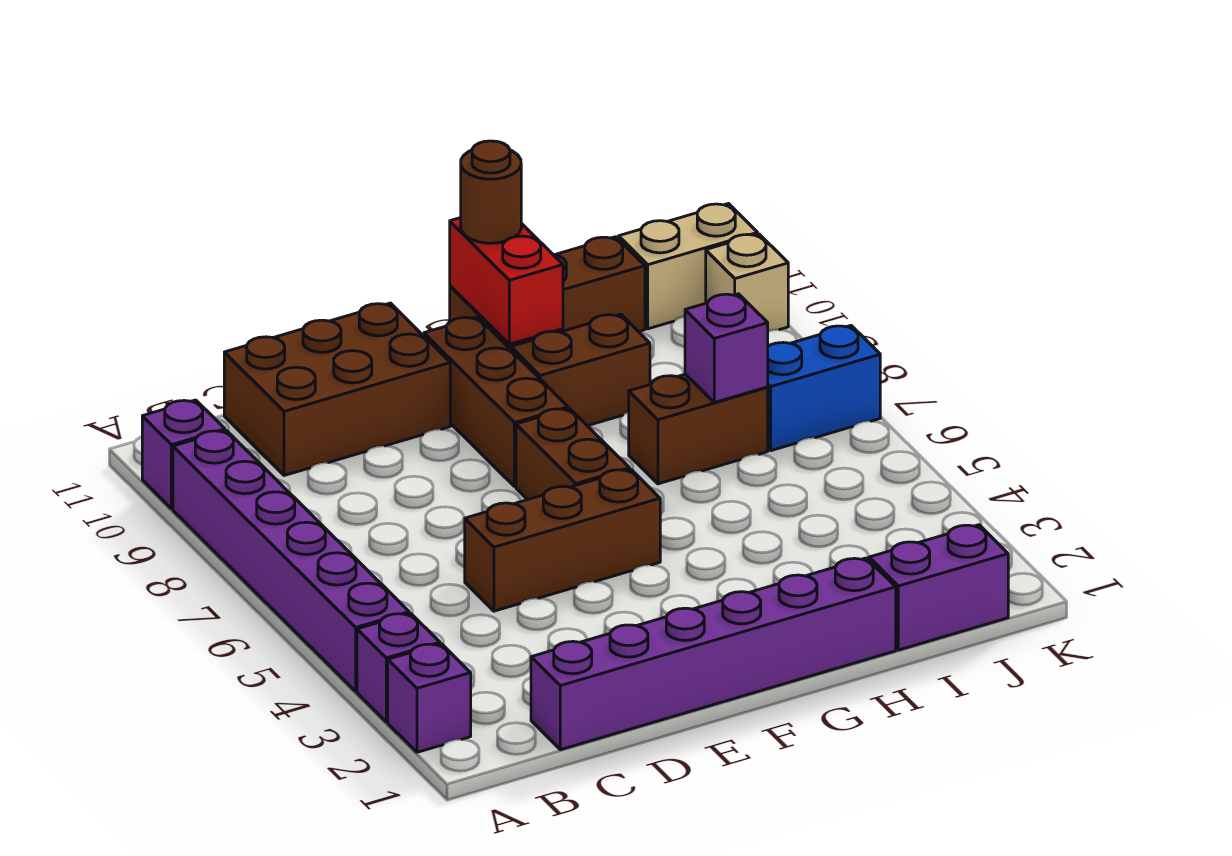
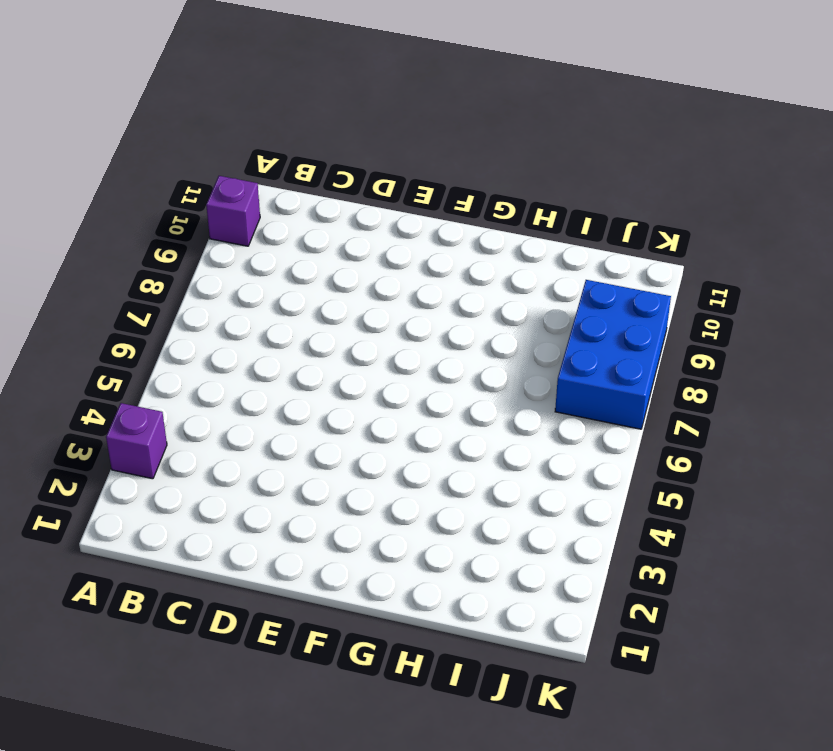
blue 2x3 brick [555,280,671,429] -> blue 1x2 brick [767,326,880,451]
none -> purple 1x1 brick [388,644,471,752]
none -> purple 1x6 brick [173,430,409,691]
none -> purple 1x6 brick [531,558,896,750]

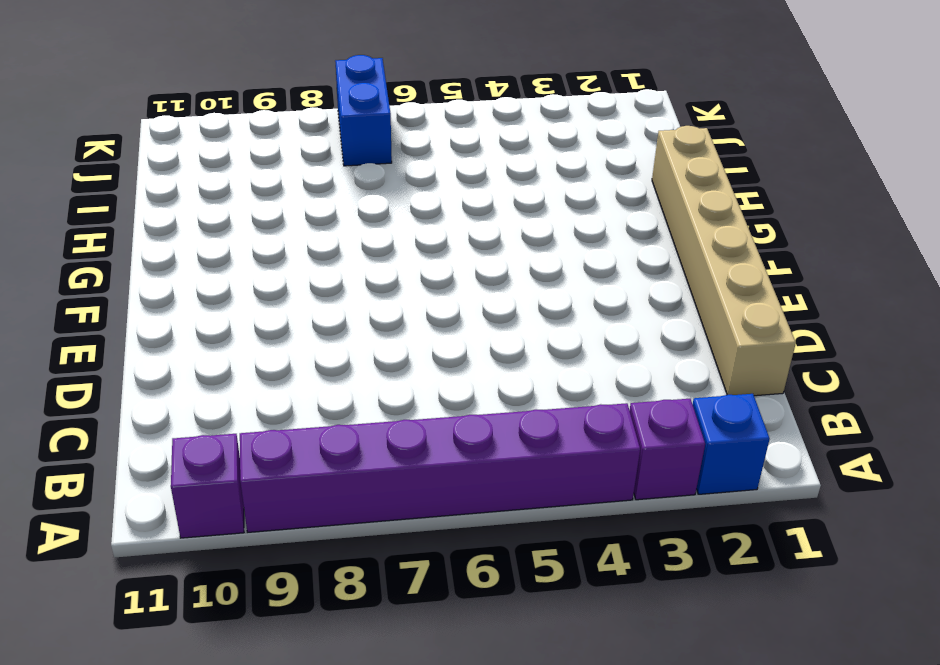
blue 1x1 brick [693,394,770,494] -> purple 1x1 brick [388,644,471,752]
tan 1x6 brick [652,126,796,396] -> purple 1x6 brick [531,558,896,750]
none -> brown 2x3 brick [224,303,450,476]
none -> brown 1x3 brick [465,469,660,611]
none -> brown 1x2 brick [516,408,630,500]

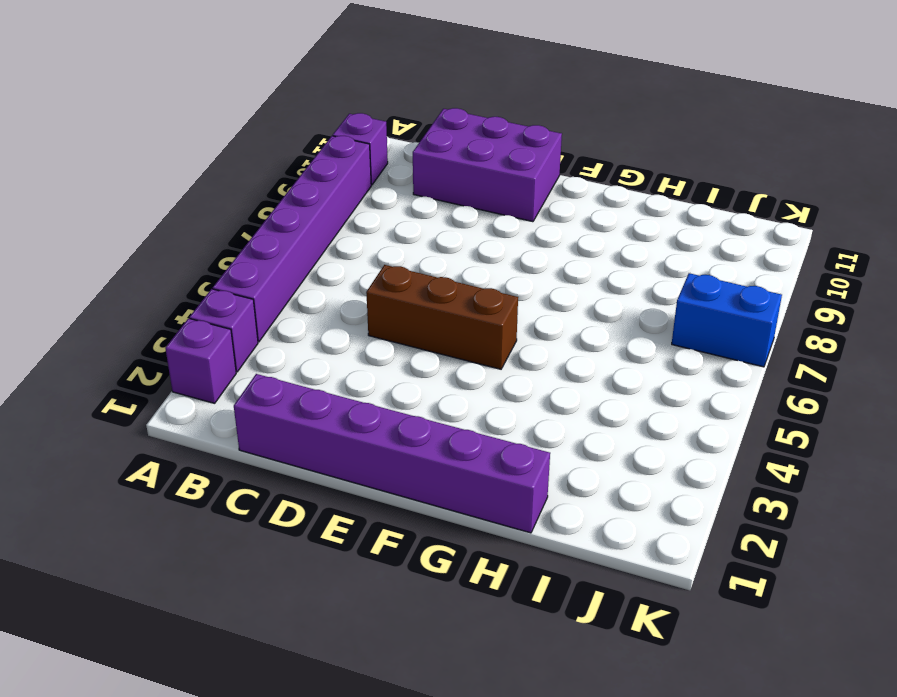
purple 2x3 brick [413,108,562,222] -> brown 2x3 brick [224,303,450,476]
none -> brown 1x2 brick [516,408,630,500]
none -> brown 1x3 brick [424,317,568,487]
none -> brown 1x2 brick [511,314,650,426]

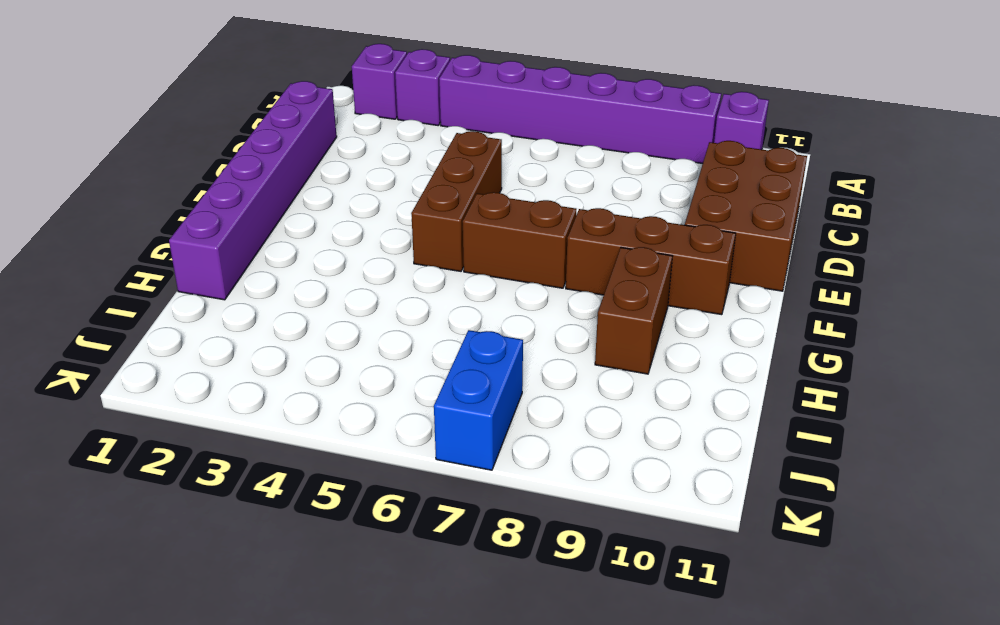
none -> brown 1x3 brick [450,237,645,350]
none -> brown 1x2 brick [629,374,768,484]
none -> purple 1x2 brick [869,525,1008,650]

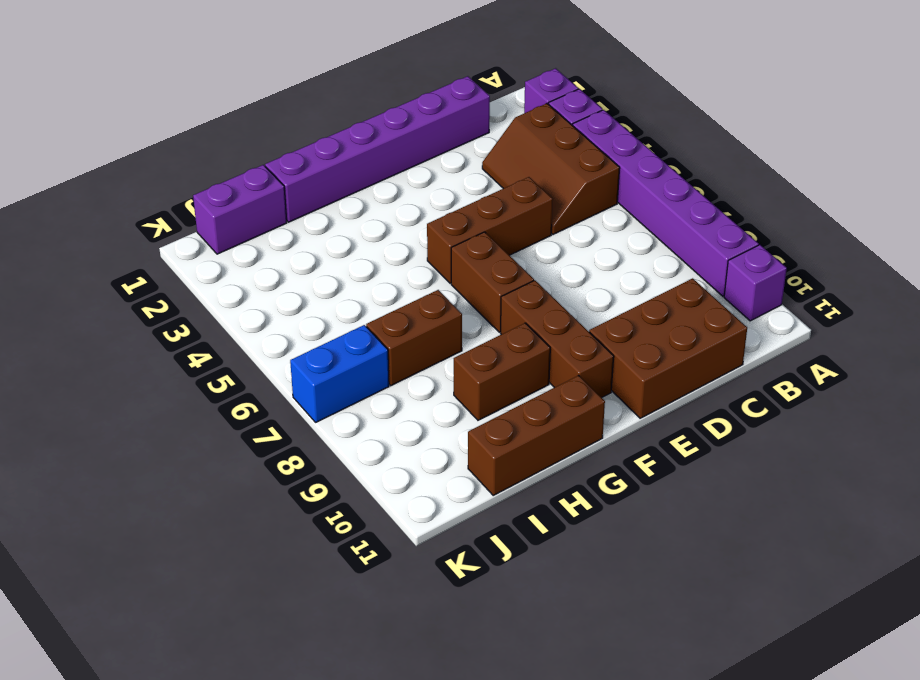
brown 2x3 slope [482,104,620,234] -> none
none -> tan 1x2 brick [619,204,758,329]
none -> tan 1x1 brick [706,234,788,331]
none -> red 1x2 brick [450,218,563,344]

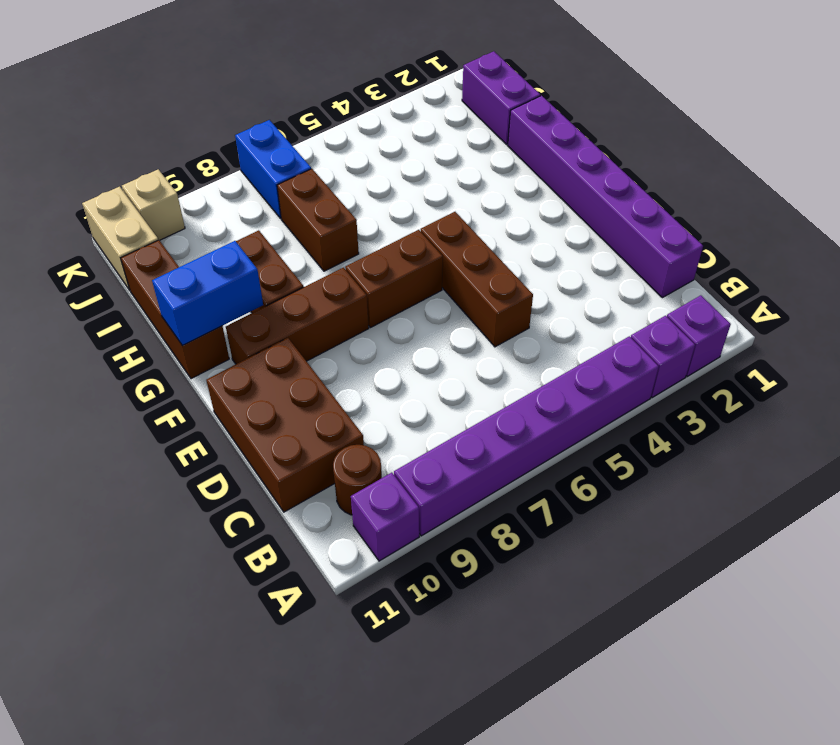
brown 1x1 round brick [333,445,382,515] -> brown 1x1 round brick moved to [461,141,521,243]
blue 1x2 brick [152,241,263,346] -> red 1x2 brick [450,218,563,344]
none -> purple 1x1 brick [685,294,768,402]

